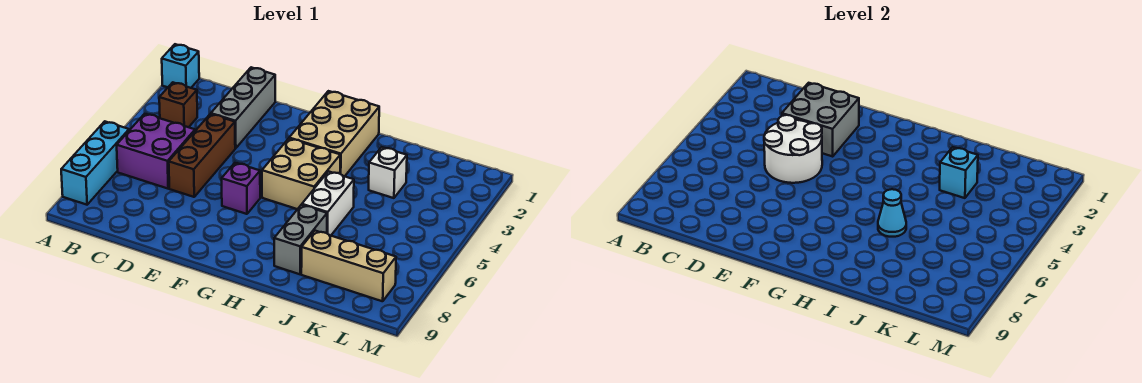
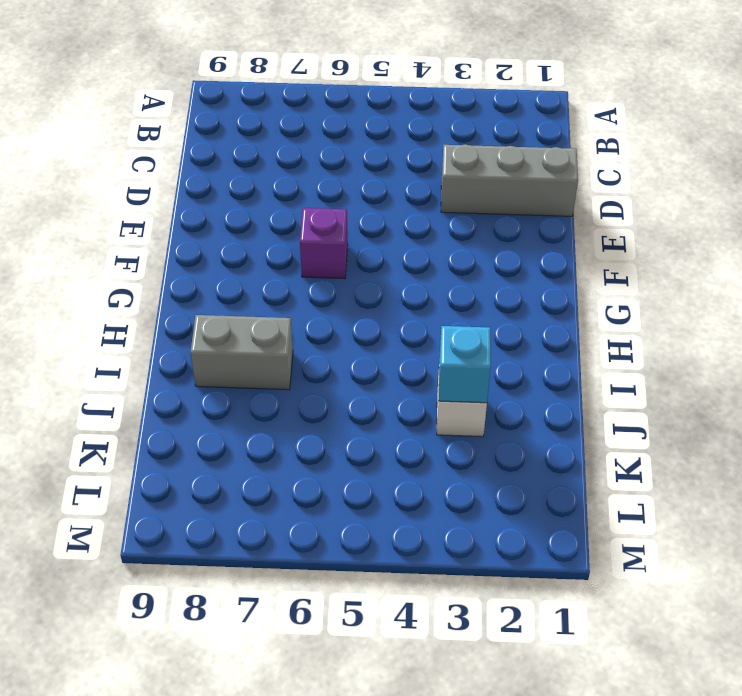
none -> cyan 1x1 brick [162,44,199,88]
none -> cyan 1x3 brick [61,121,129,205]
none -> brown 1x1 brick [159,82,197,127]

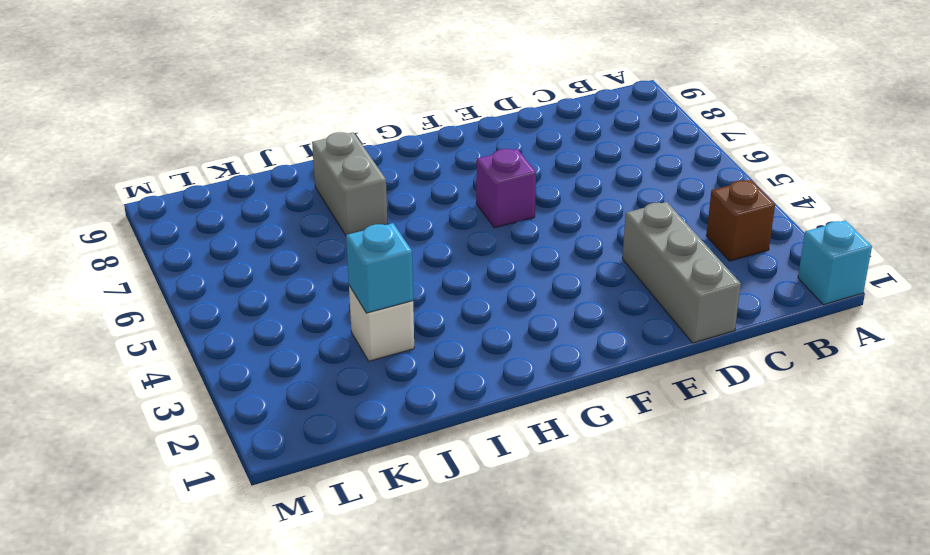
none -> cyan 1x3 brick [61,121,129,205]
none -> purple 2x2 brick [117,114,195,189]
none -> brown 1x3 brick [169,114,235,197]

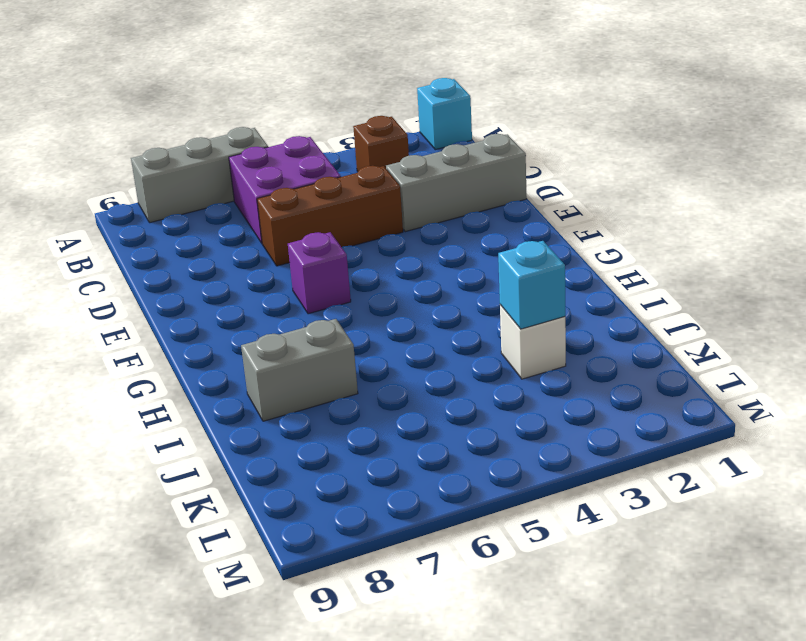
grey 1x3 brick [131,127,268,223] -> cyan 1x3 brick [61,121,129,205]
none -> tan 2x3 brick [289,91,379,176]
none -> tan 2x2 brick [262,139,340,209]
none -> white 1x2 brick [302,171,354,236]

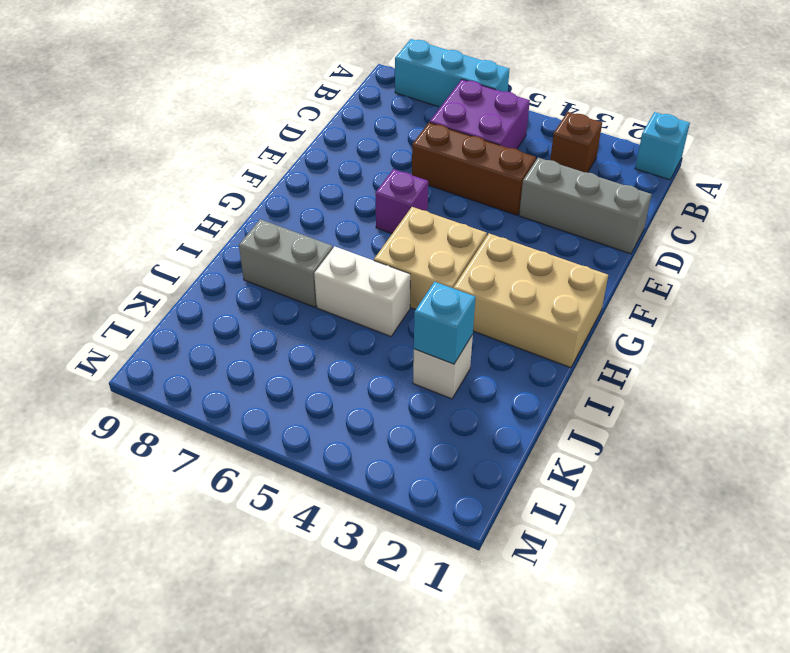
none -> tan 1x3 brick [301,231,396,301]
none -> grey 2x2 brick [782,83,859,157]
none -> white 2x2 round brick [764,115,822,183]

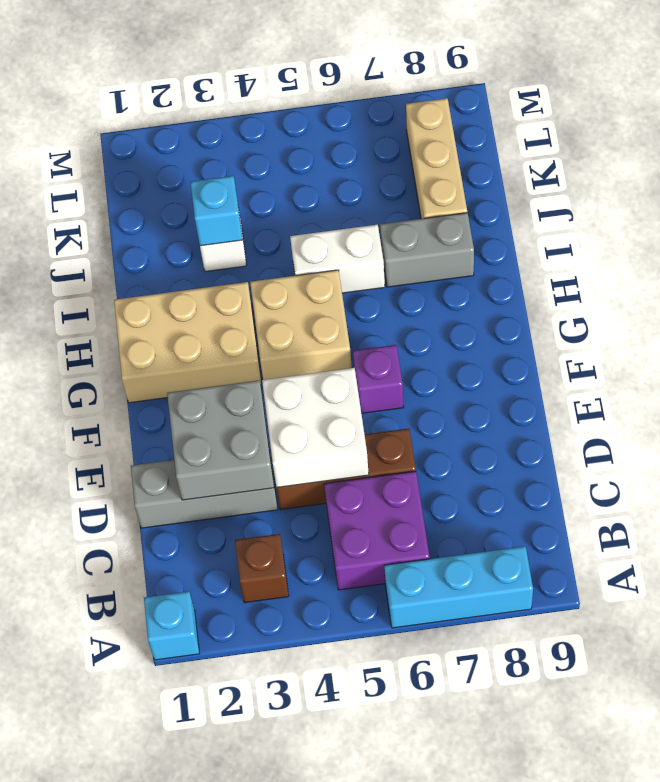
white 2x2 brick [262,368,369,487] -> white 2x2 round brick [764,115,822,183]
none -> cyan 1x1 cone [878,189,906,237]

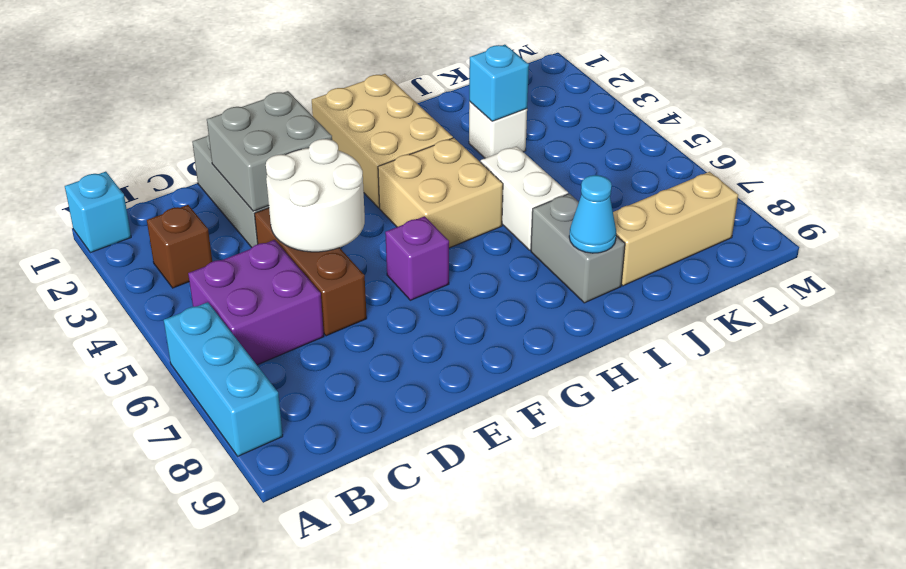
cyan 1x1 cone [569,175,616,253] -> cyan 1x1 cone moved to [878,189,906,237]

